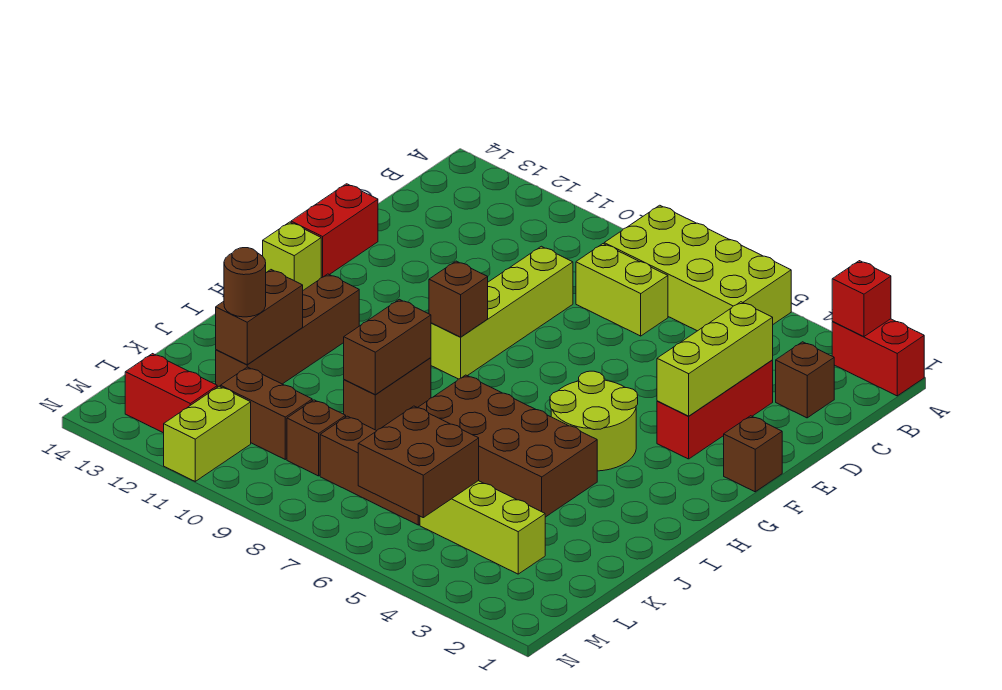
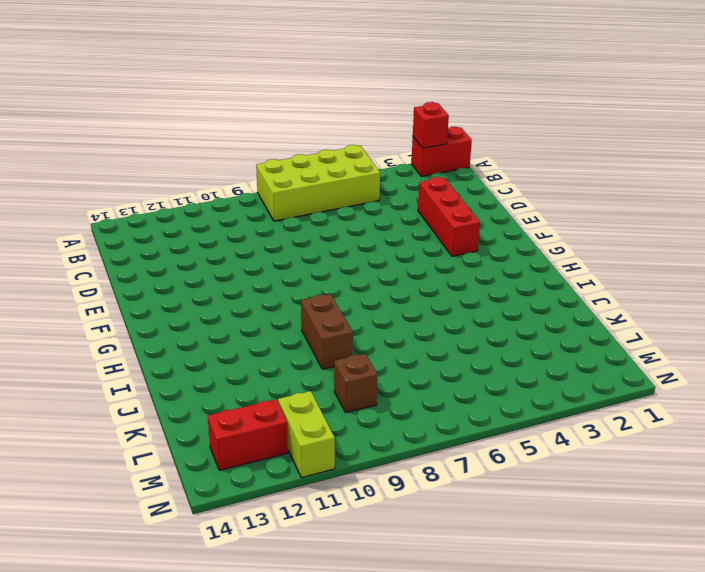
none -> brown 1x1 brick [776,342,834,418]
none -> lime 1x2 brick [576,244,668,336]
none -> lime 1x4 brick [431,246,573,379]

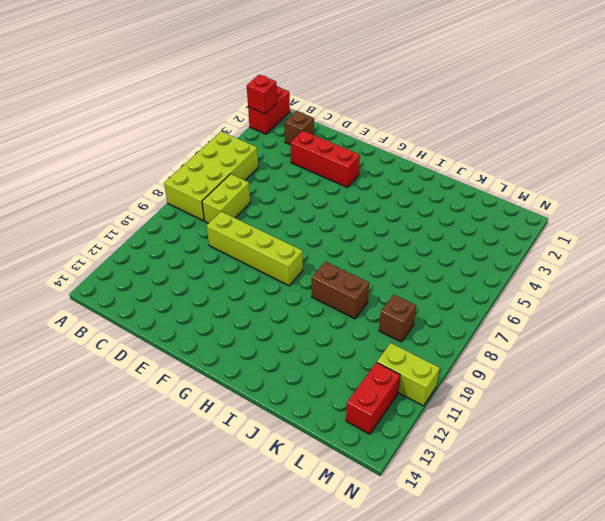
none -> red 1x2 brick [291,184,378,278]
none -> brown 1x1 brick [724,416,782,492]
none -> lime 2x2 round brick [550,371,638,471]

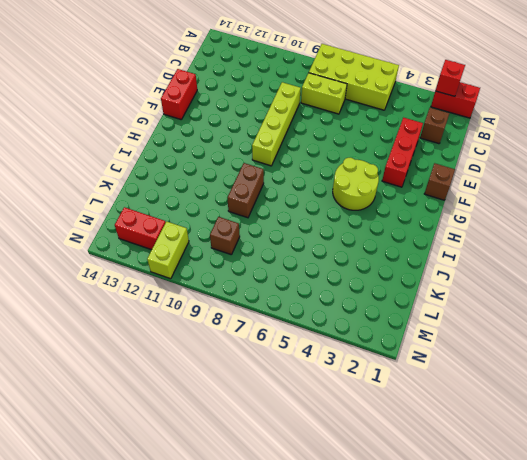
none -> lime 1x1 brick [263,222,321,290]
none -> brown 1x4 brick [216,274,359,387]
none -> brown 2x4 brick [418,375,597,517]

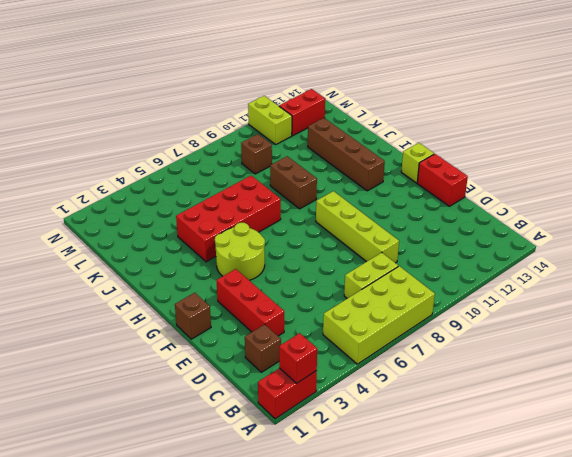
red 2x4 brick [176,176,281,262] -> brown 2x4 brick [418,375,597,517]
none -> lime 1x3 brick [420,481,545,574]
none -> brown 1x3 brick [320,416,420,525]
none -> brown 1x2 brick [220,367,312,459]

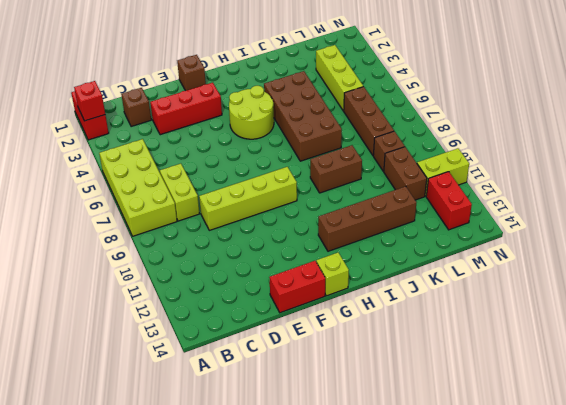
none -> lime 1x3 brick [657,302,773,416]
none -> brown 1x1 brick [429,261,488,337]
none -> brown 1x2 brick [344,299,431,395]

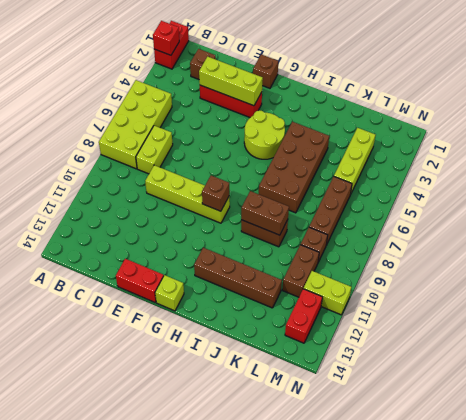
none -> brown 1x2 brick [216,270,303,365]
none -> brown 2x2 brick [358,406,479,518]
none -> brown 1x1 round brick [224,248,266,317]

